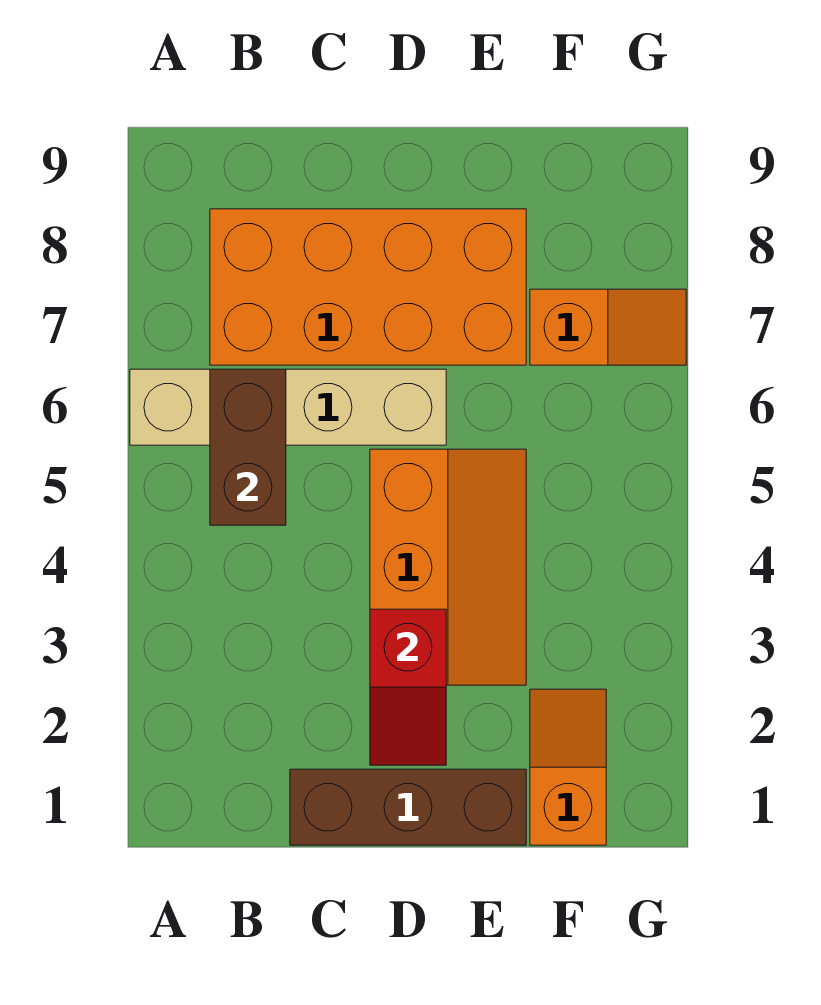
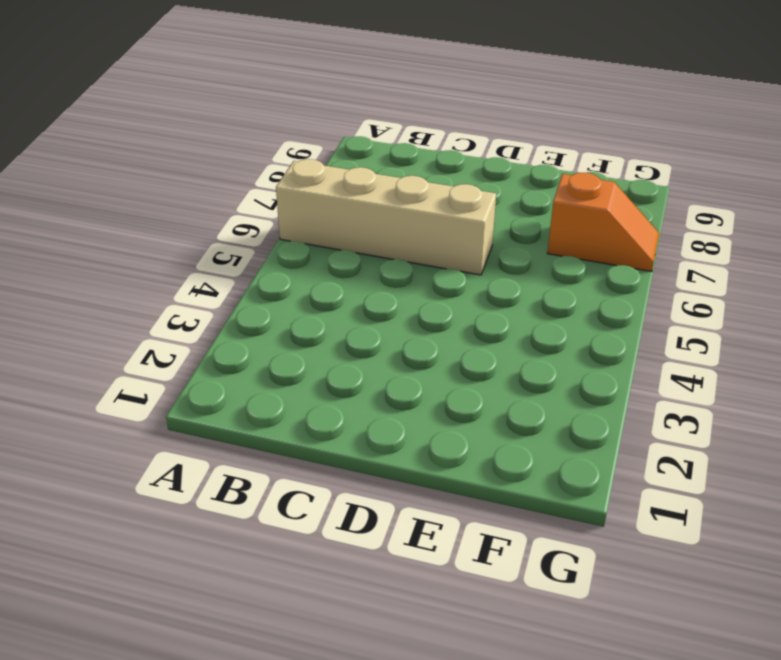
none -> orange 2x4 brick [210,209,526,365]
none -> brown 1x3 brick [290,769,526,845]

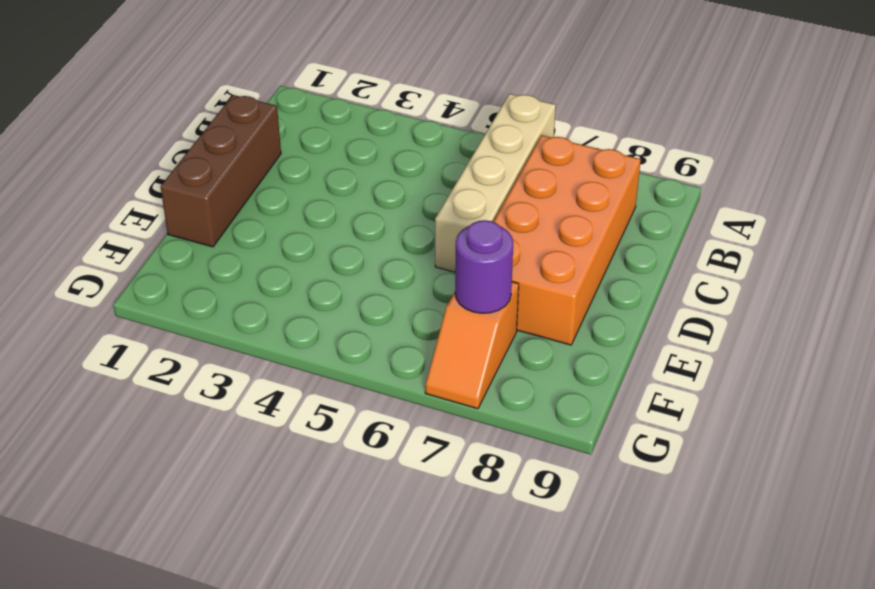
purple 1x1 round brick [455,220,513,313] -> none
none -> orange 2x3 slope [370,449,526,685]
none -> orange 1x2 slope [530,689,606,845]

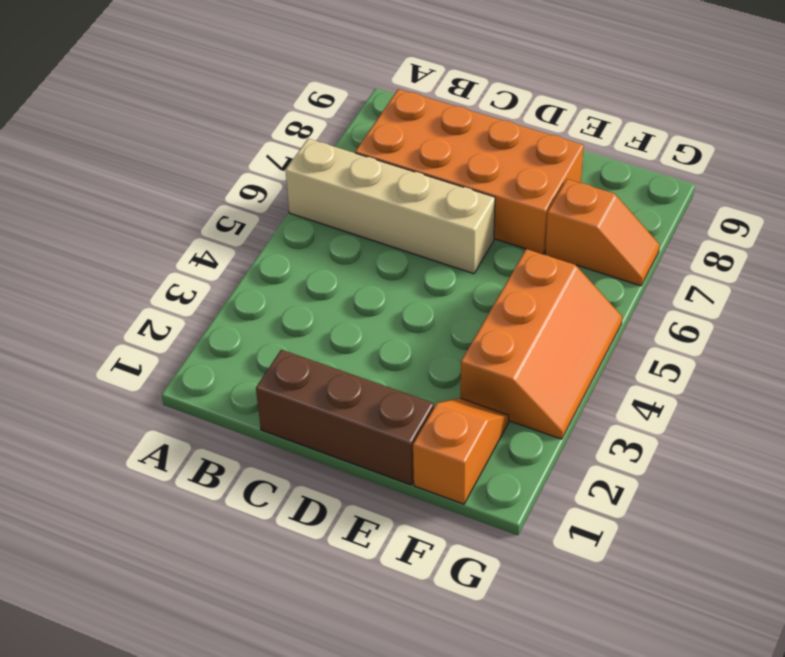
orange 2x3 slope [461,249,622,439] -> orange 2x3 slope moved to [370,449,526,685]
none -> brown 1x2 brick [210,369,286,525]
none -> red 1x2 slope [370,609,446,765]

